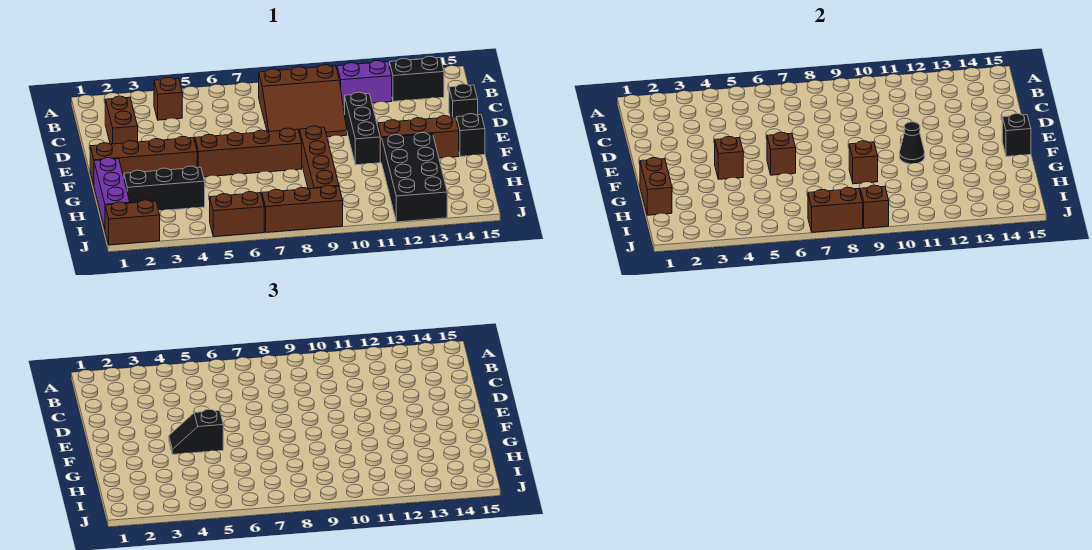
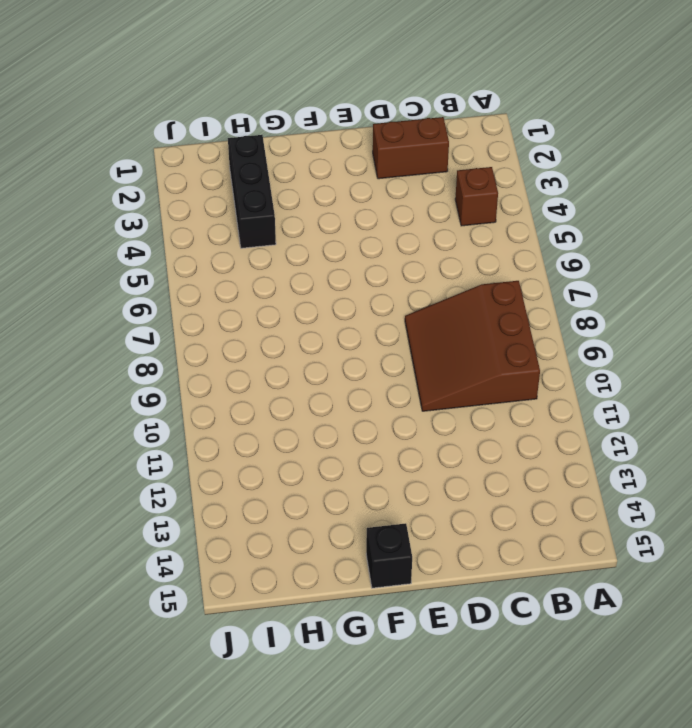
none -> purple 1x2 brick [337,61,392,105]
none -> black 1x2 brick [389,56,444,101]
none -> black 1x3 brick [345,92,380,165]

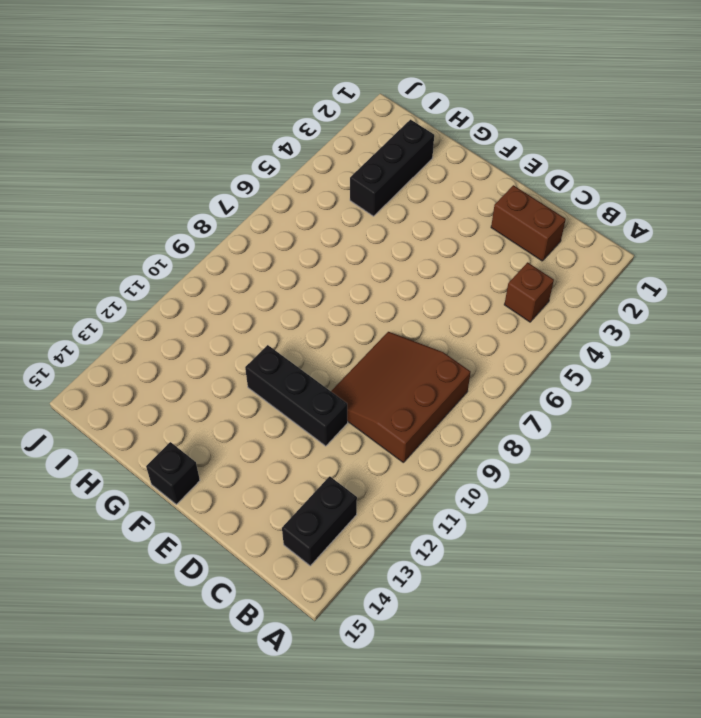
none -> purple 1x2 brick [337,61,392,105]
none -> black 1x1 brick [449,84,478,118]
none -> brown 1x4 brick [90,137,197,184]

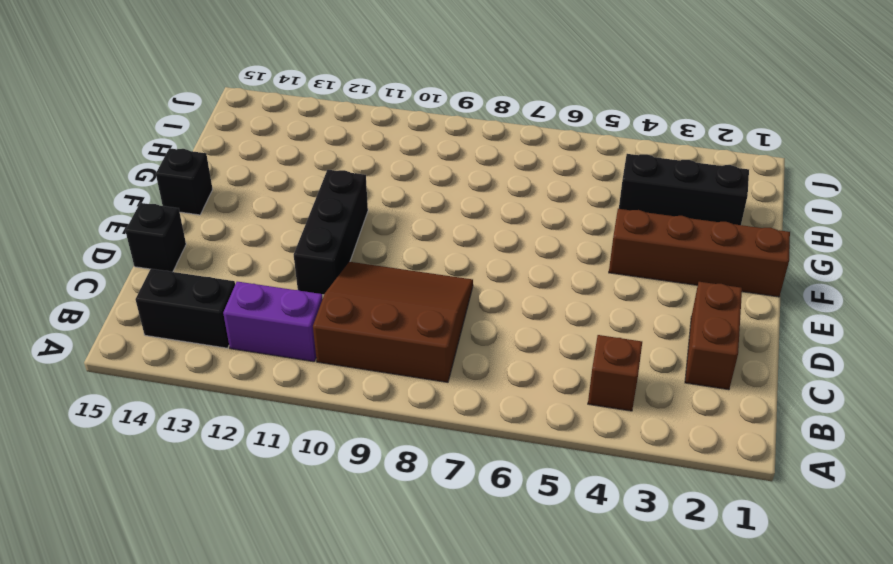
none -> brown 1x4 brick [195,128,302,177]
none -> brown 1x4 brick [300,126,339,189]
none -> brown 1x3 brick [378,116,459,162]

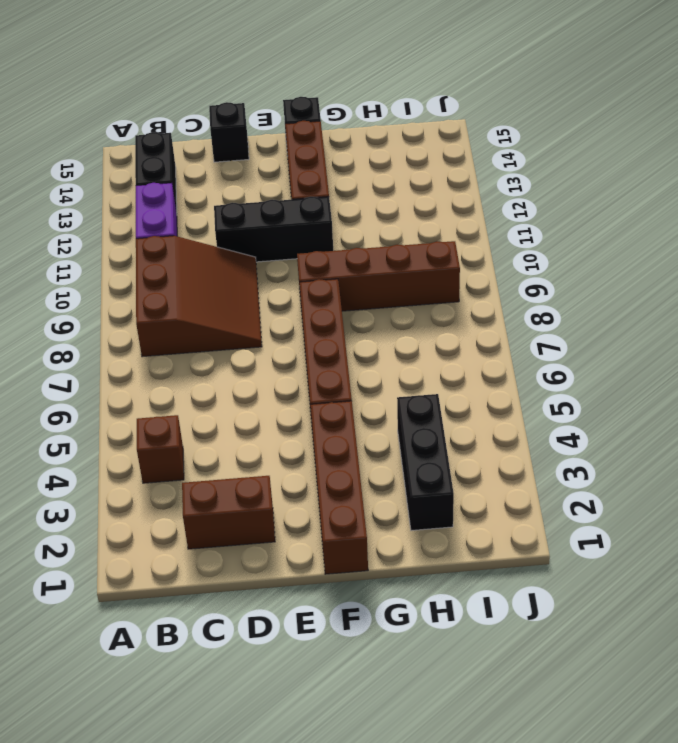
none -> purple 1x3 brick [94,158,130,229]
none -> black 2x4 brick [382,133,447,222]
none -> brown 1x2 brick [105,200,160,245]

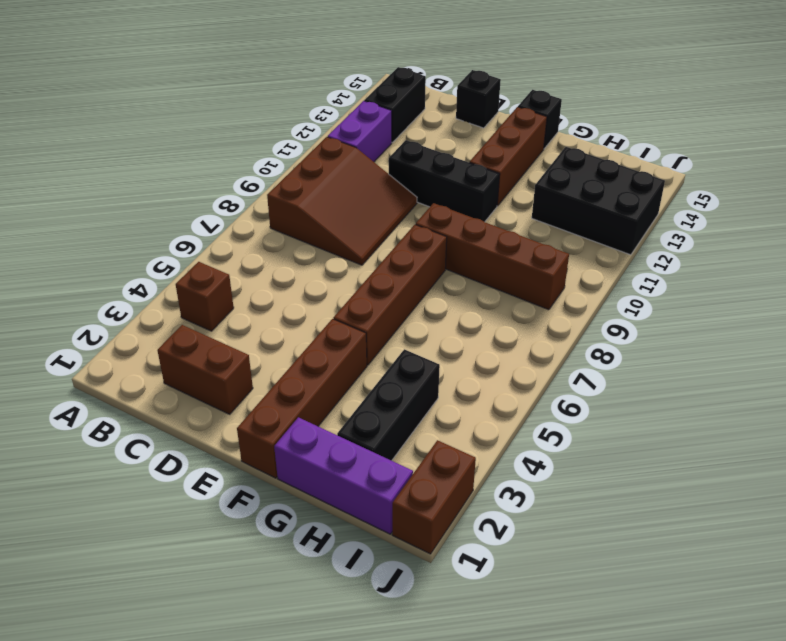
black 2x3 brick [532,147,665,255] -> black 2x4 brick [382,133,447,222]
none -> brown 1x2 brick [210,192,264,237]
none -> brown 1x3 brick [262,185,343,232]
none -> brown 1x1 brick [715,137,743,179]

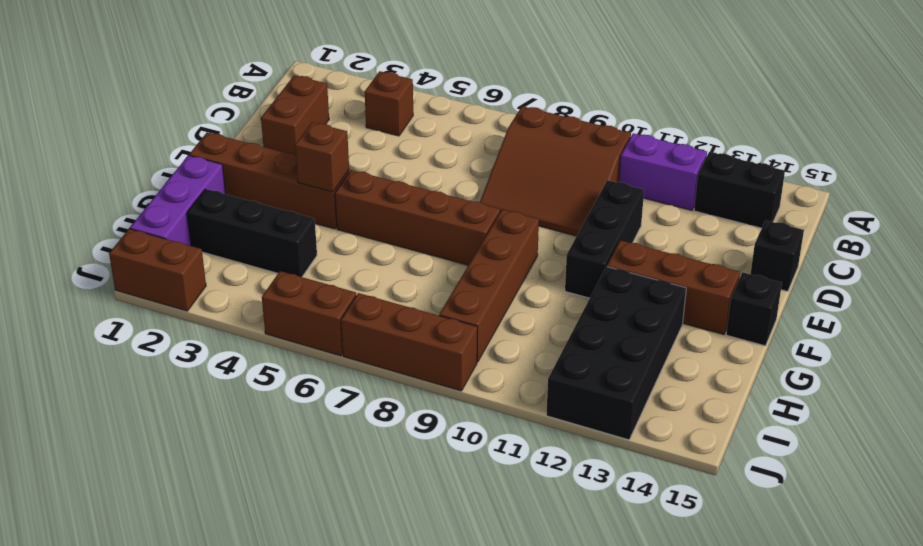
none -> brown 1x1 brick [767,132,796,175]
none -> black 1x1 cone [900,122,925,164]
none -> black 1x1 brick [1002,114,1031,157]

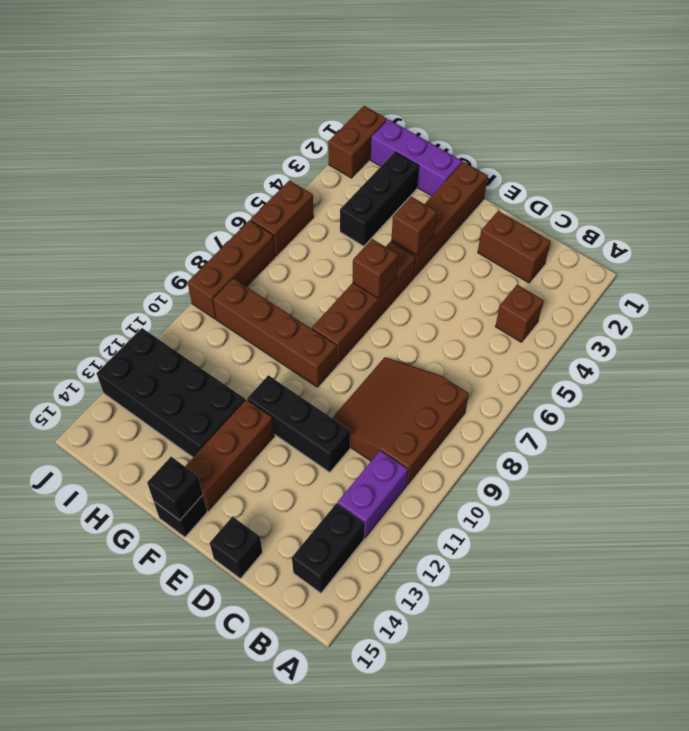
none -> black 1x1 cone [900,122,925,164]
none -> brown 1x2 brick [640,158,672,215]
none -> brown 1x1 brick [849,141,878,184]

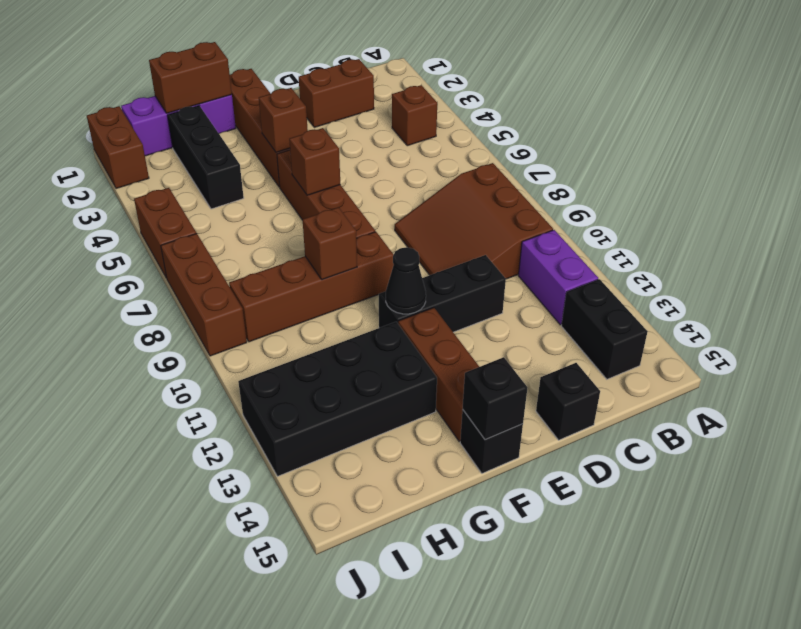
none -> brown 1x2 brick [808,187,863,232]
none -> brown 1x1 brick [860,185,889,228]
none -> black 1x2 slope [169,410,223,454]

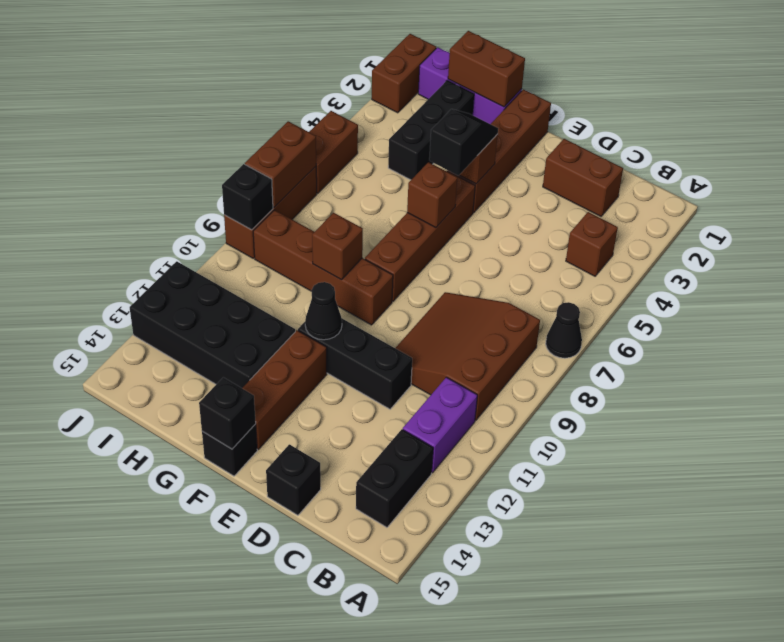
black 1x1 cone [546,302,582,358] -> none
black 1x1 brick [222,164,273,230] -> brown 1x1 brick [860,185,889,228]

